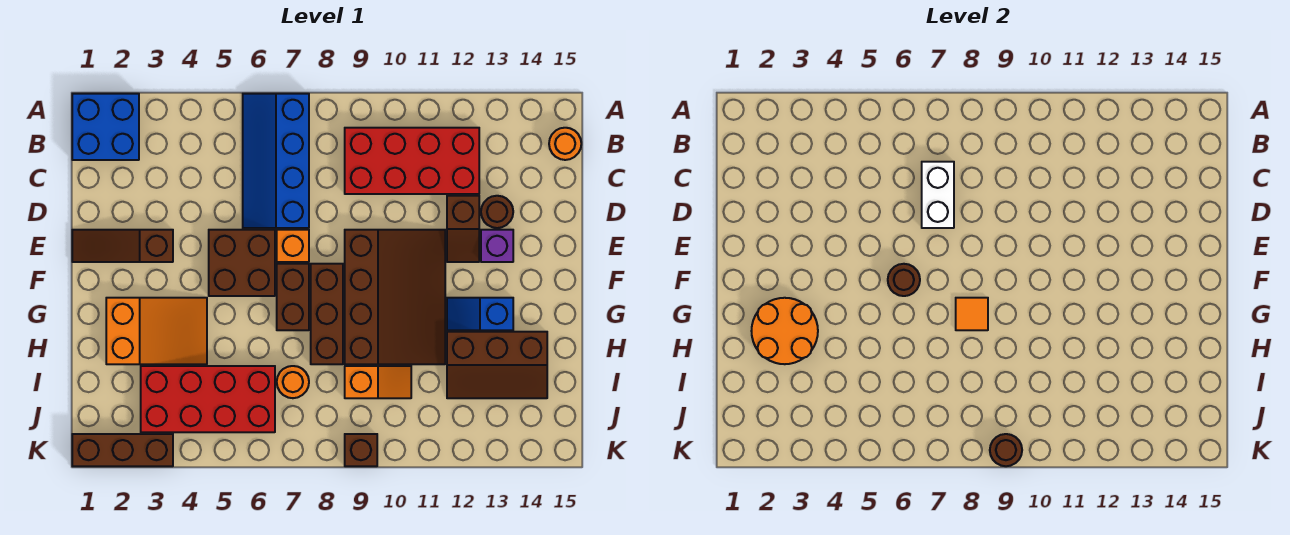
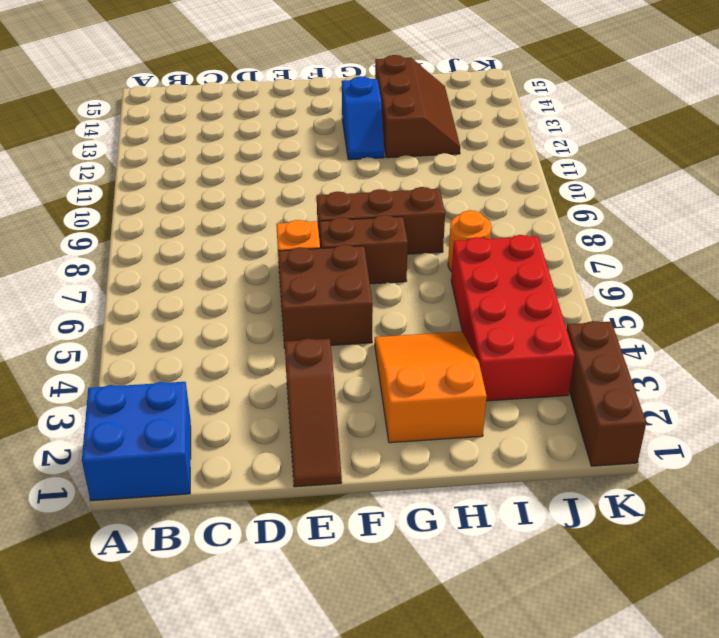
none -> blue 2x4 slope [243,94,309,228]
none -> red 2x4 brick [345,128,479,194]
none -> orange 1x1 round brick [549,128,581,160]

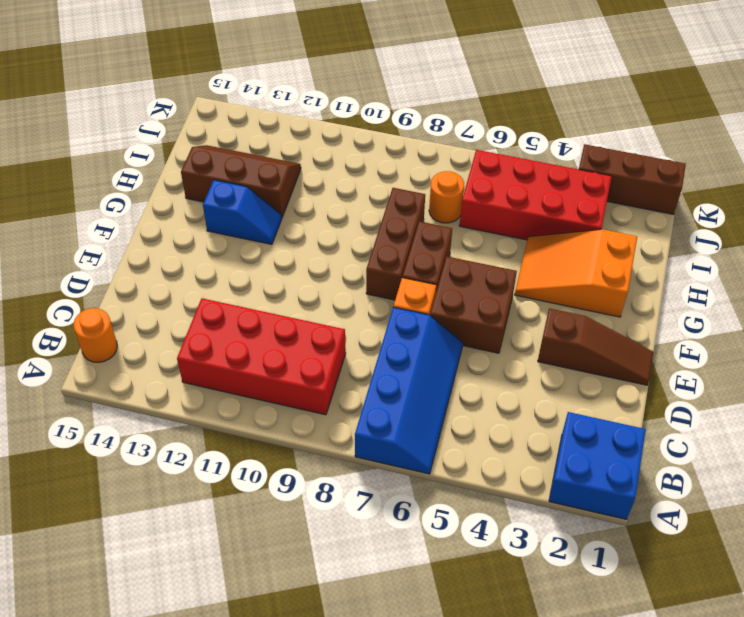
none -> brown 1x2 slope [447,196,479,262]
none -> brown 1x1 round brick [481,196,513,228]
none -> brown 3x4 slope [345,230,445,364]

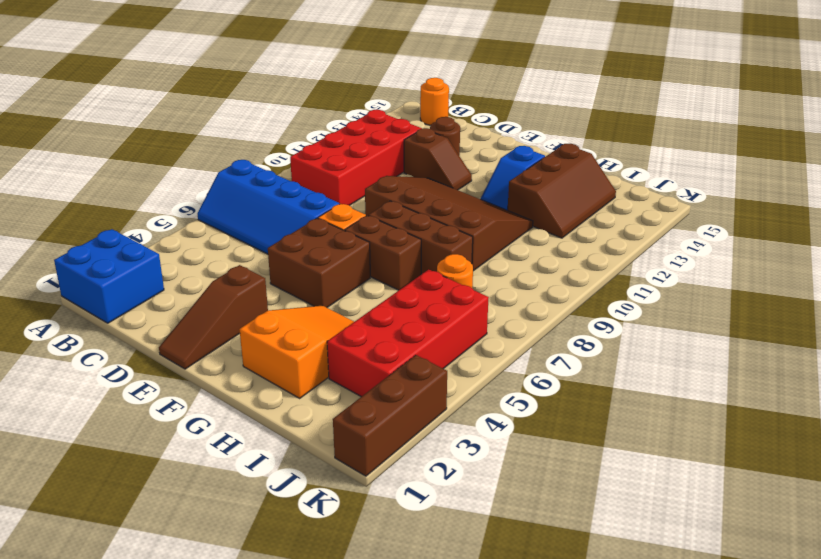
none -> purple 1x1 brick [481,230,513,262]
none -> orange 1x2 slope [345,366,411,398]
none -> brown 1x1 brick [345,434,377,466]

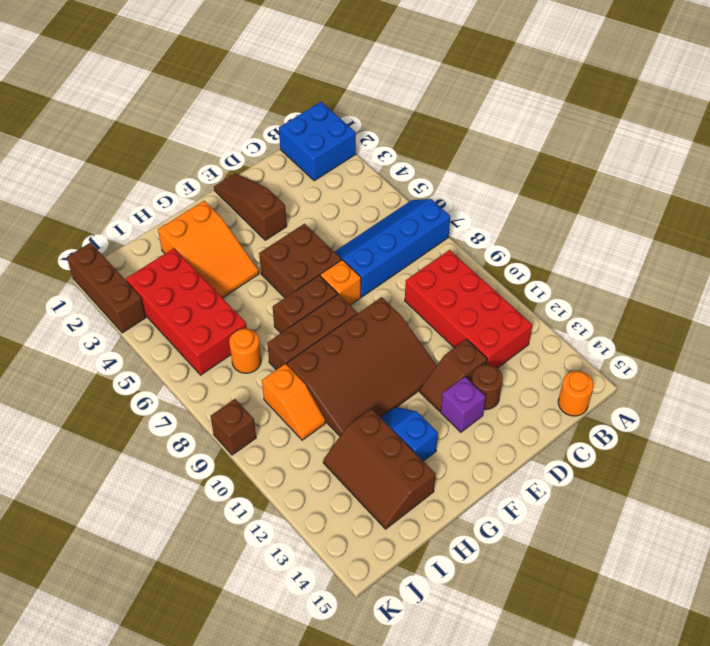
none -> white 1x2 brick [922,162,954,228]
none -> brown 1x1 round brick [888,264,920,296]
none -> orange 2x2 round brick [752,298,818,364]

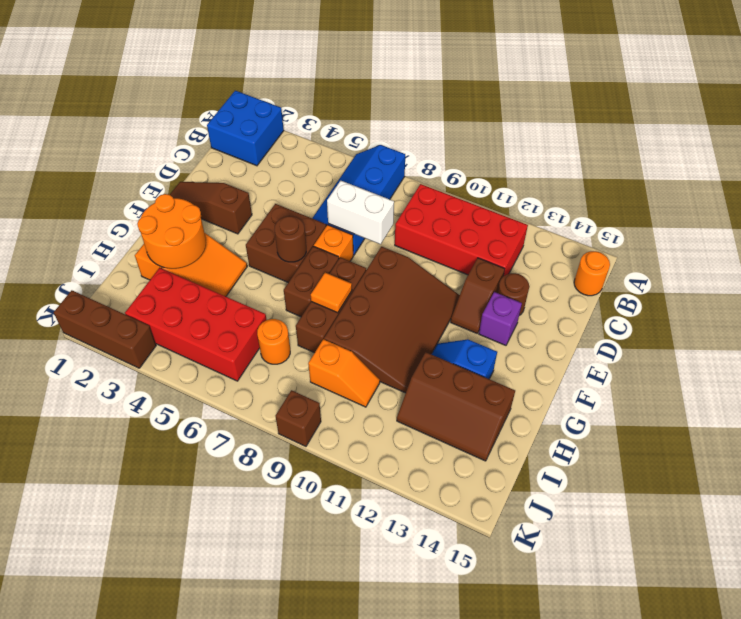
white 1x2 brick [327,181,394,244] -> white 1x2 brick turned to [922,162,954,228]
none -> brown 1x1 round brick [990,434,1022,466]

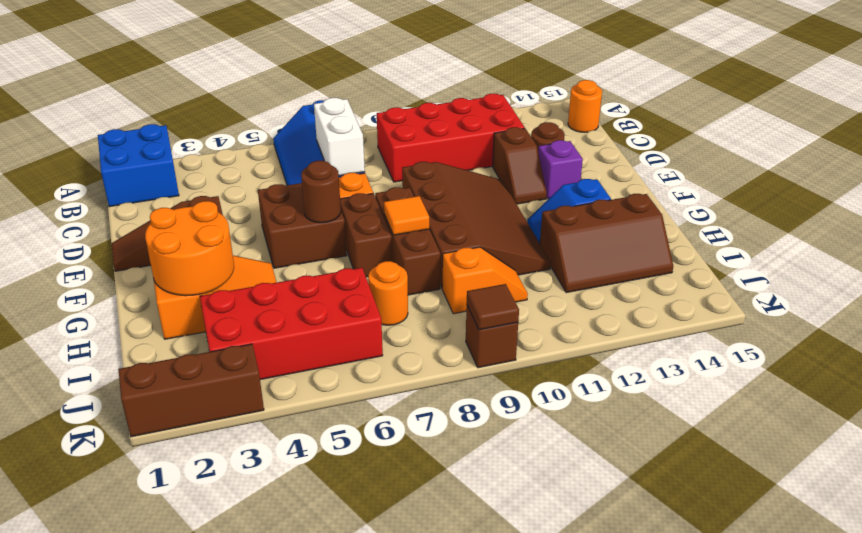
brown 1x1 tile [467,284,519,330] -> brown 1x1 round brick [990,434,1022,466]

